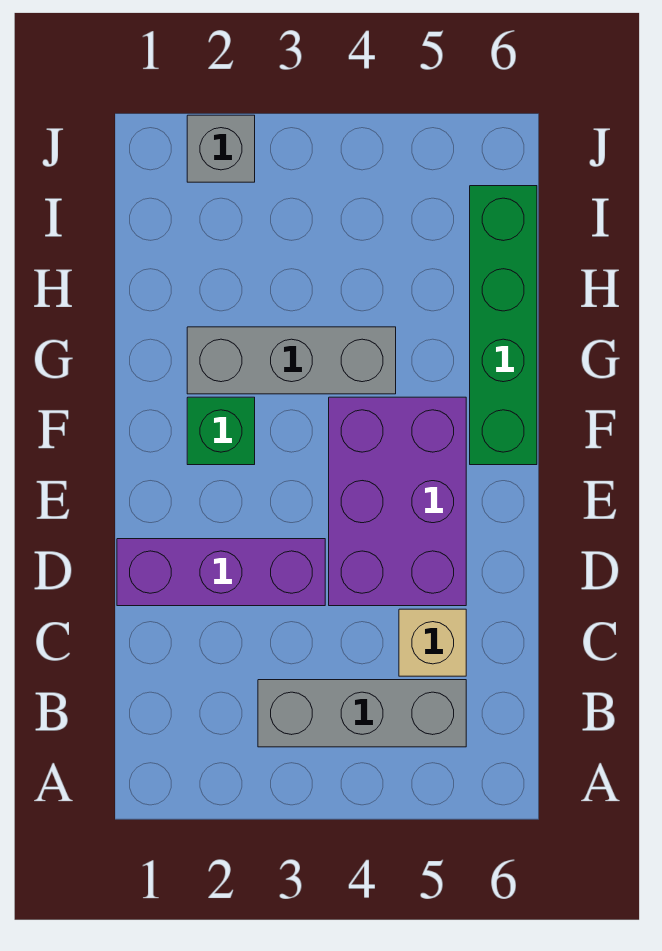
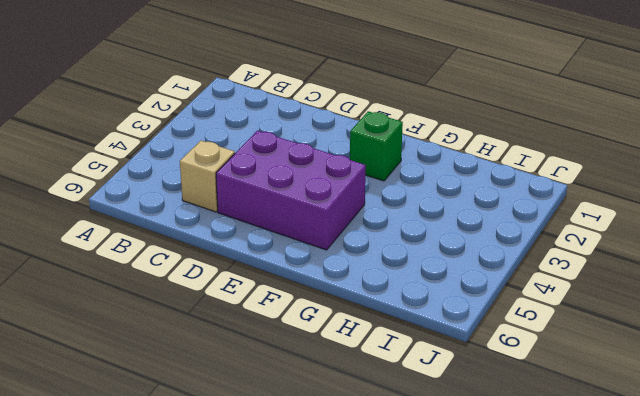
none -> grey 1x3 brick [258,680,466,747]
none -> purple 1x3 brick [117,539,325,606]

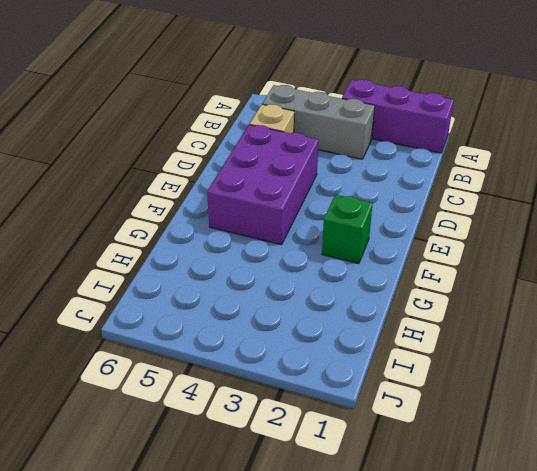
purple 1x3 brick [342,79,454,153] -> purple 1x3 brick moved to [117,539,325,606]
none -> green 1x4 brick [470,186,537,465]
none -> grey 1x3 brick [187,327,396,394]

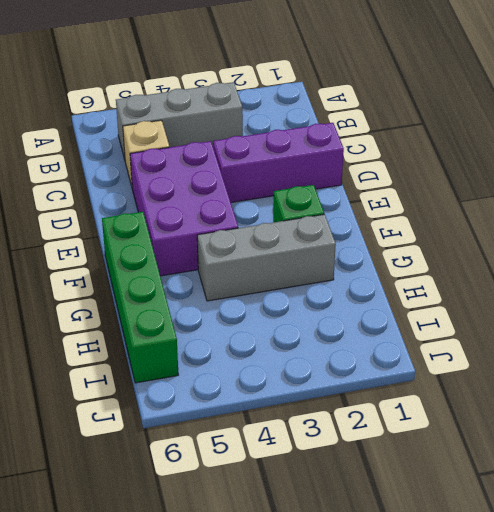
none -> grey 1x1 brick [187,115,255,182]

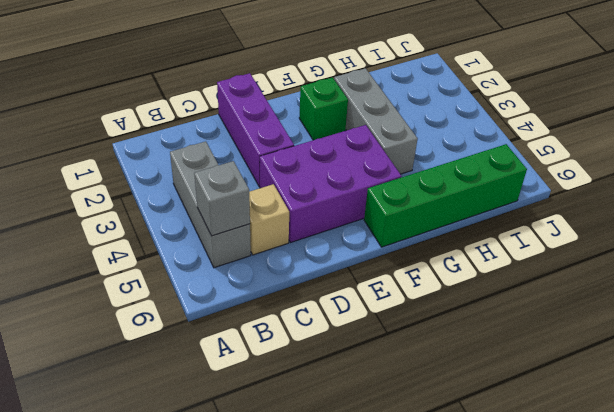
grey 1x1 brick [194,161,250,236] -> grey 1x1 brick moved to [187,115,255,182]

